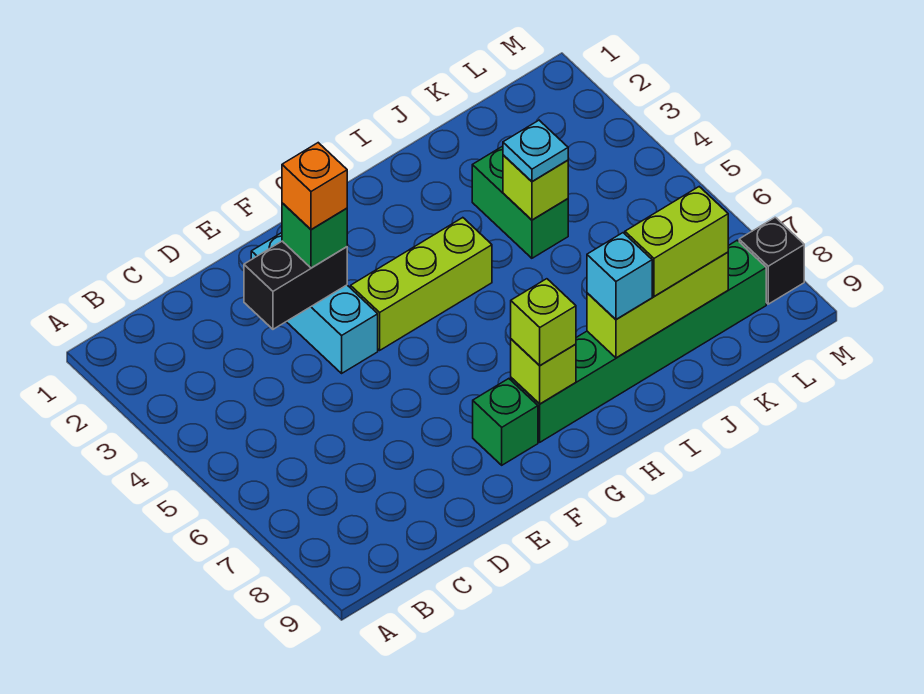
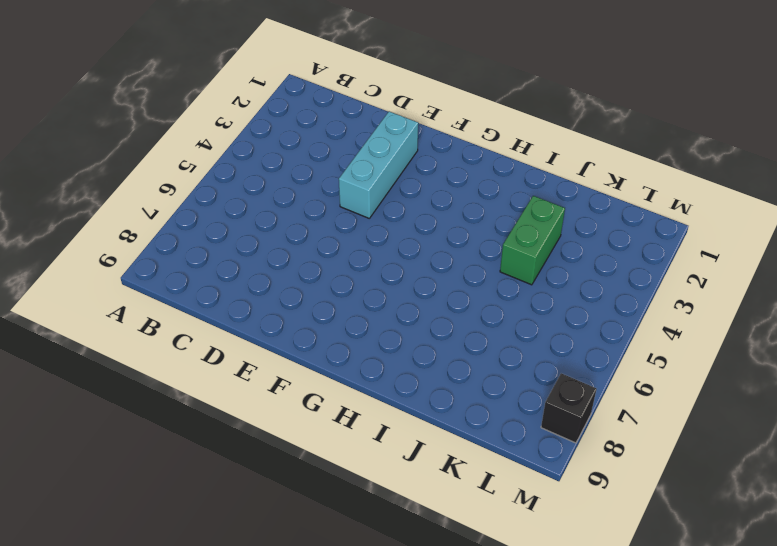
none -> lime 1x3 brick [351,218,492,350]
none -> green 1x1 brick [473,379,538,465]
none -> green 1x6 brick [511,240,766,442]

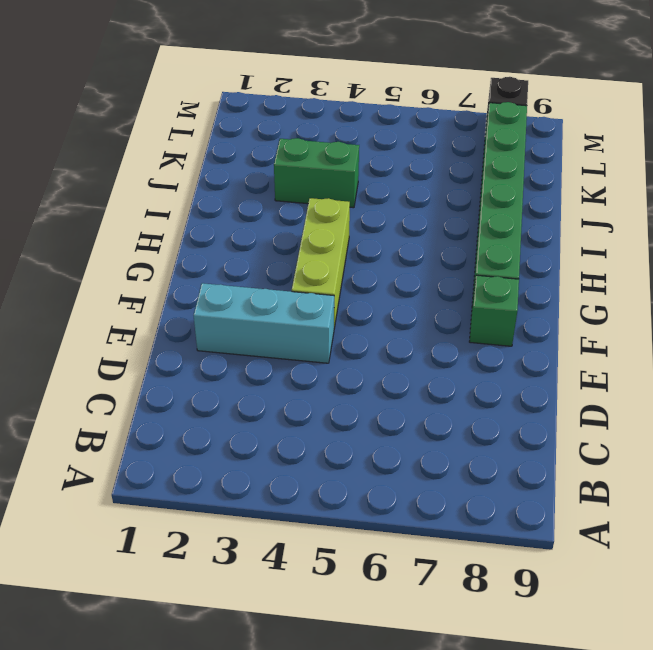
none -> black 1x2 brick [244,241,347,329]
none -> lime 1x1 brick [511,339,576,404]
none -> lime 1x3 brick [587,252,728,358]

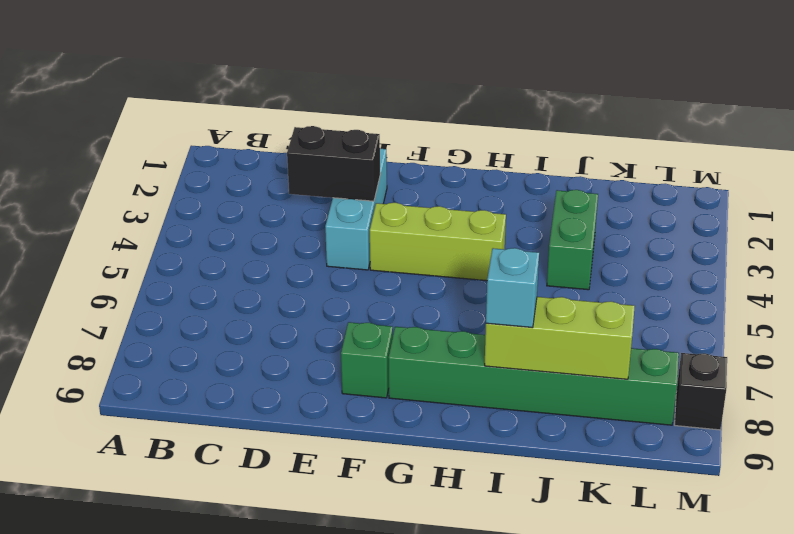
none -> lime 1x1 brick [511,339,576,404]
none -> lime 1x1 brick [503,155,568,220]
none -> green 1x1 brick [282,203,347,268]

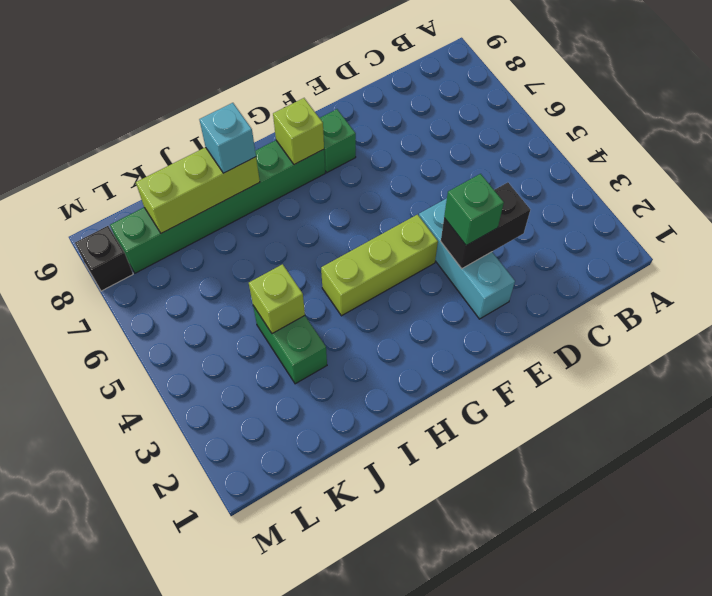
none -> lime 1x1 brick [511,279,576,365]
none -> cyan 1x1 plate [503,120,568,182]
none -> lime 1x2 brick [625,187,728,297]

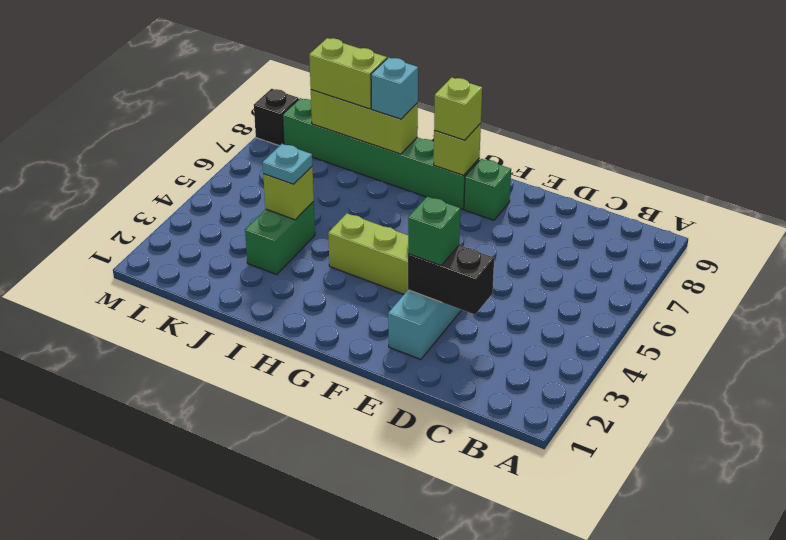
none -> orange 1x1 brick [282,143,347,229]

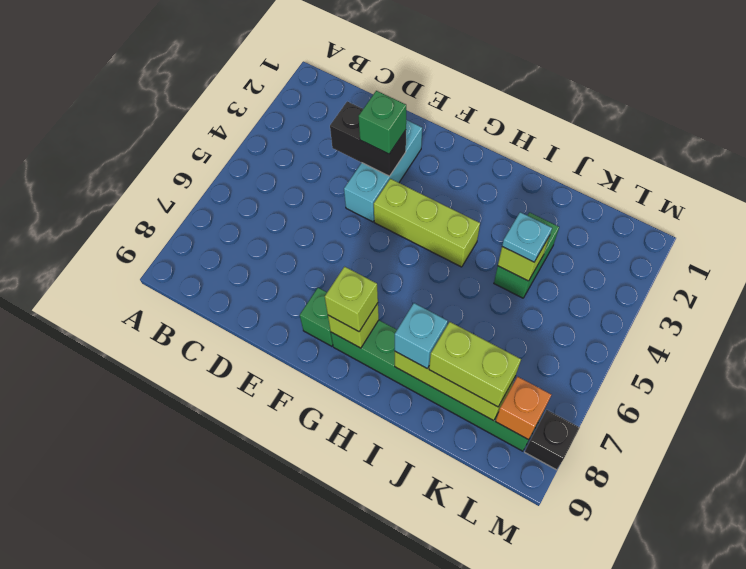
orange 1x1 brick [496,377,551,439] -> orange 1x1 brick moved to [282,143,347,229]

